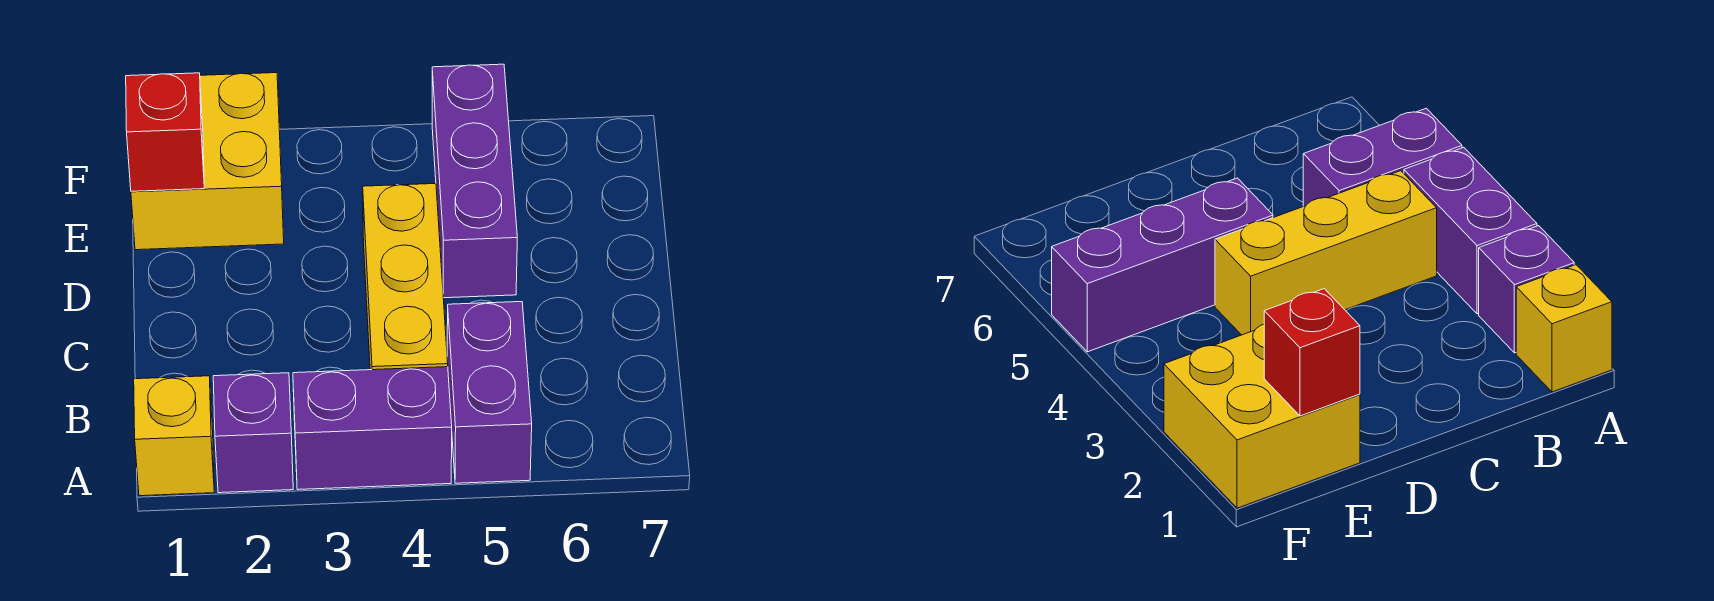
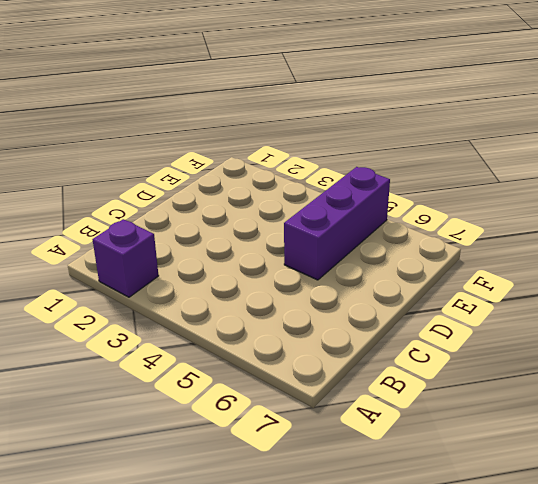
none -> yellow 1x1 brick [134,376,214,496]
none -> purple 1x2 brick [293,367,452,489]

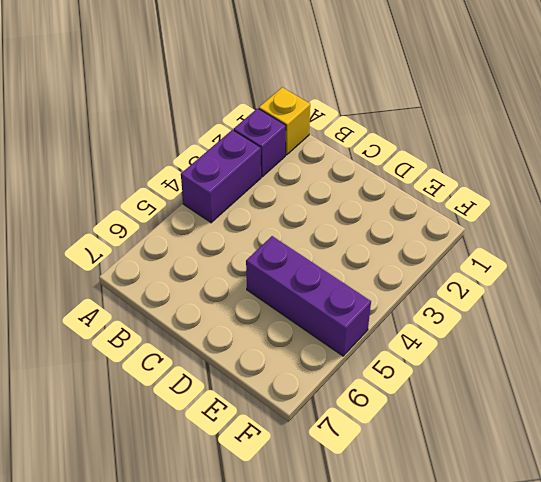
none -> purple 1x2 brick [447,302,532,483]
none -> yellow 1x3 brick [363,184,448,370]

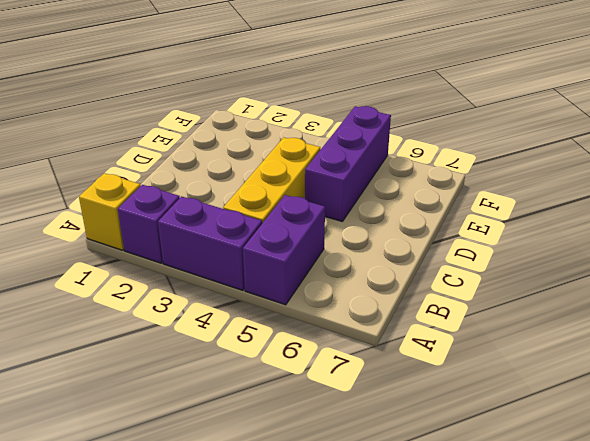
none -> yellow 2x2 brick [131,73,284,250]
none -> red 1x1 brick [126,73,204,191]

